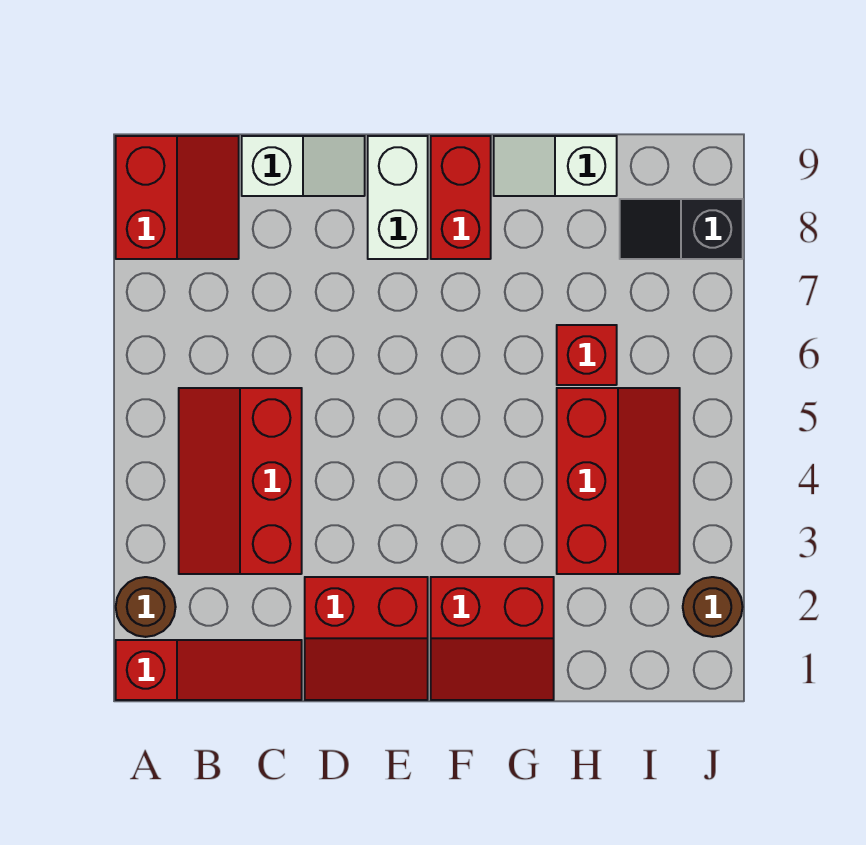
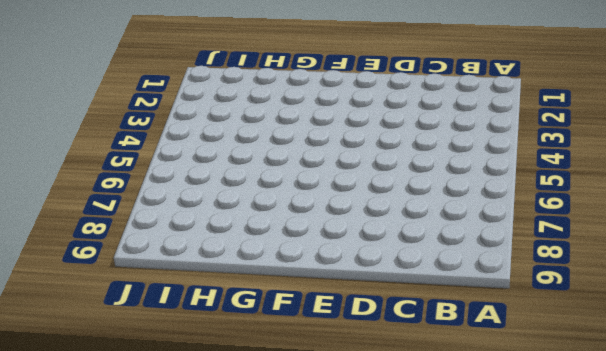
none -> red 1x3 slope [116,640,302,700]
none -> brown 1x1 round brick [116,577,176,637]
none -> red 2x2 slope [116,136,239,259]

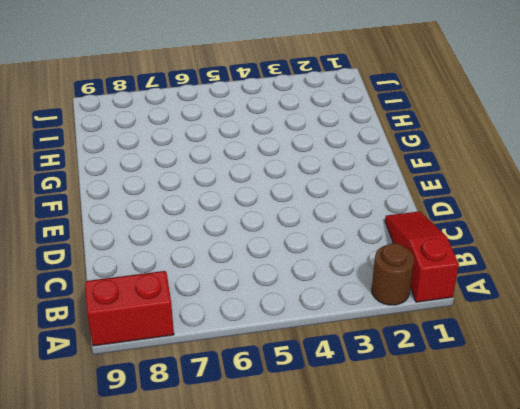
none -> red 2x3 slope [179,388,302,574]
none -> white 1x2 slope [242,136,365,196]
none -> red 2x2 slope [305,577,428,700]

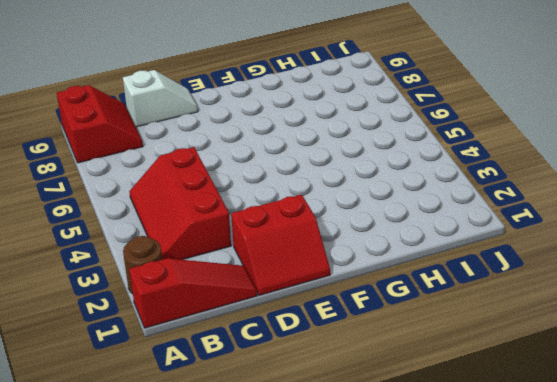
none -> white 1x2 brick [368,136,428,259]
none -> red 2x2 slope [431,577,554,700]
none -> red 1x2 brick [431,136,491,259]

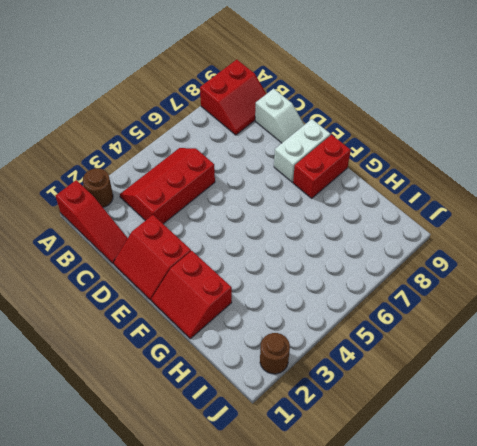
none -> white 1x2 slope [494,136,617,196]
none -> red 2x3 slope [557,388,680,574]
none -> red 1x1 brick [557,325,617,385]

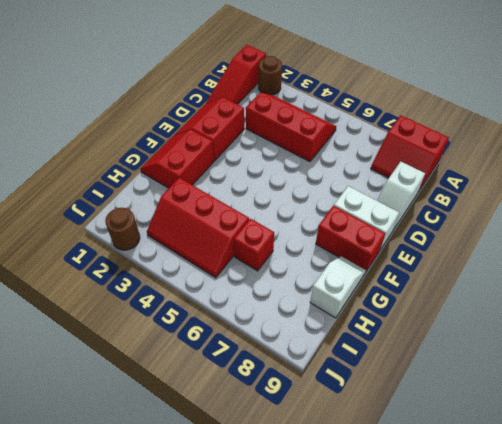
none -> black 1x2 slope [620,199,743,259]

